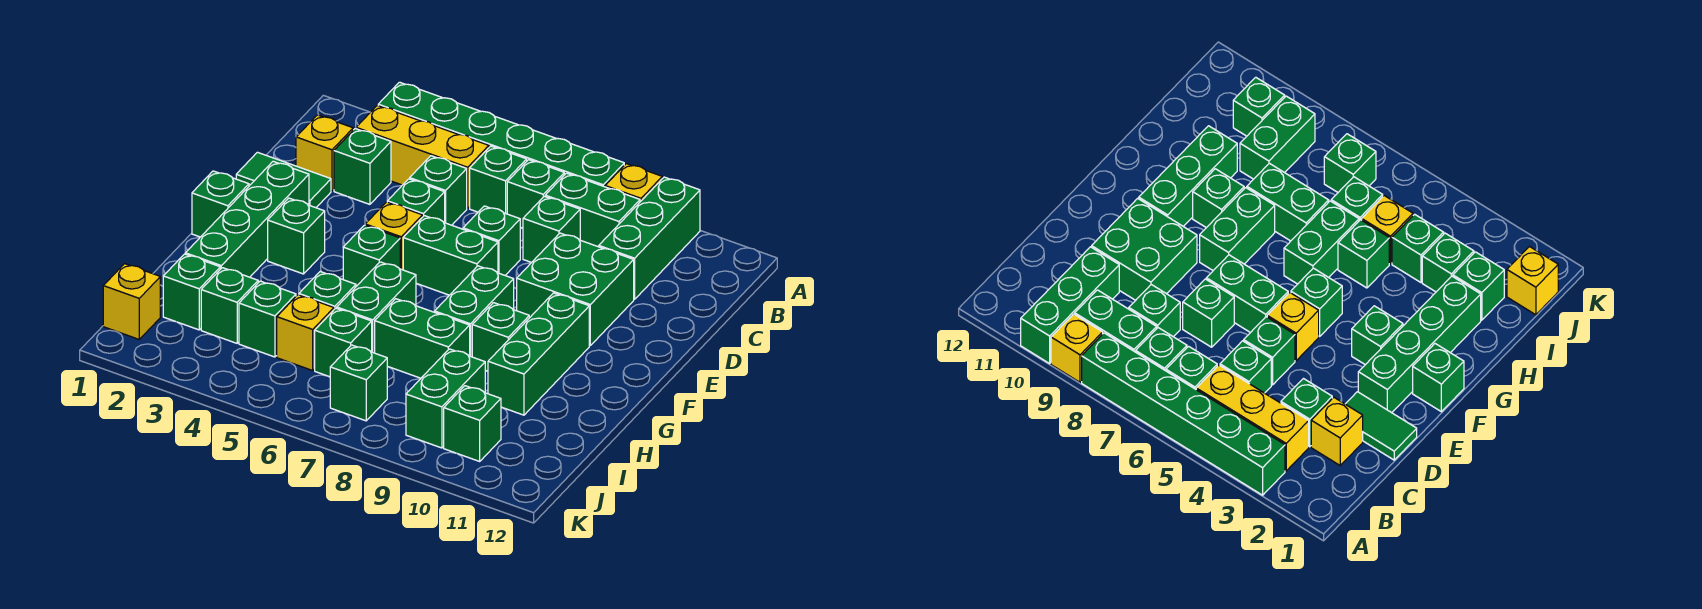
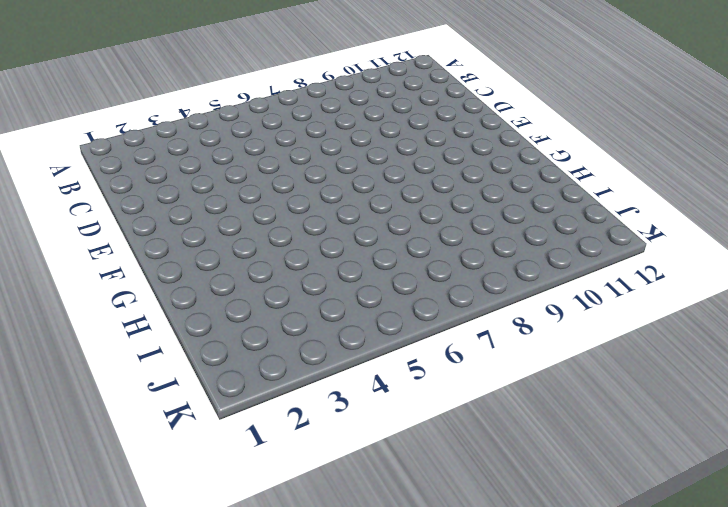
none -> green 1x6 brick [378,82,624,187]
none -> yellow 1x1 brick [605,164,662,202]
none -> green 1x3 brick [599,177,700,299]
none -> yellow 1x3 brick [356,105,489,208]

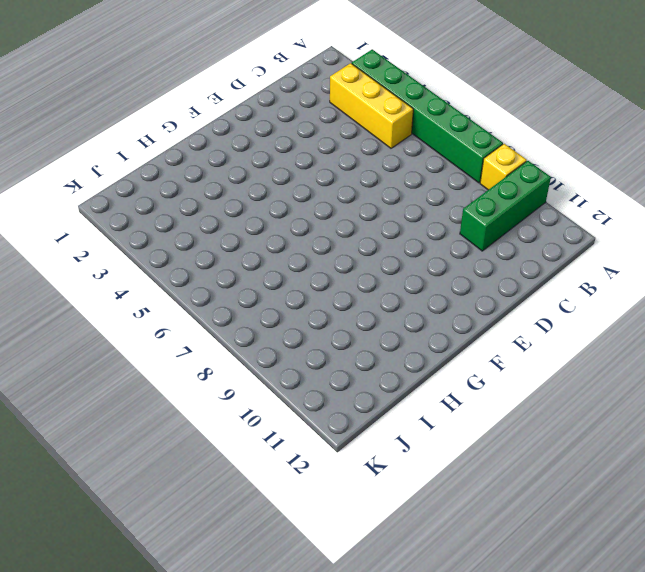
none -> green 1x1 brick [470,146,527,214]
none -> green 1x1 brick [507,160,564,228]
none -> green 1x2 brick [545,173,640,247]
none -> yellow 1x1 brick [296,115,353,191]

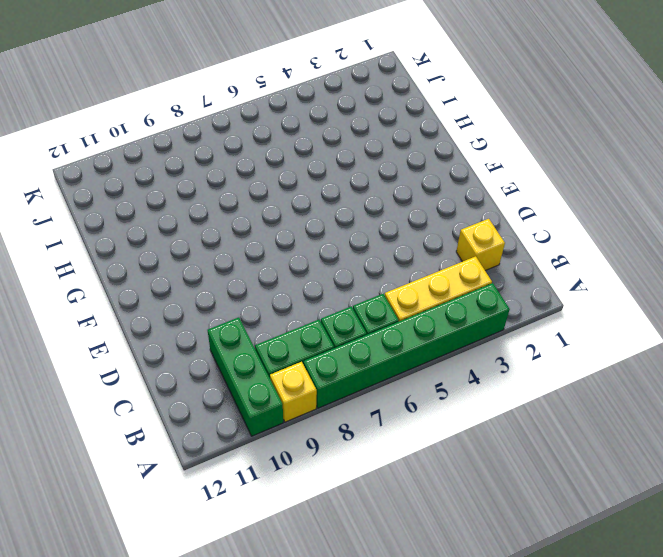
none -> green 1x1 brick [334,129,391,204]
none -> green 1x1 brick [410,156,467,225]
none -> green 1x1 brick [523,196,580,262]
none -> green 1x2 tile [236,152,331,208]

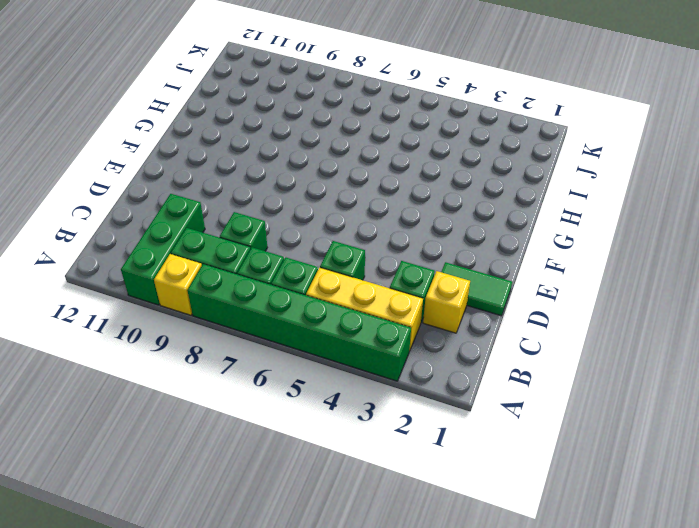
none -> green 1x1 brick [387,179,445,223]
none -> green 1x1 brick [463,206,520,275]
none -> green 2x2 brick [517,233,634,345]
none -> green 1x4 brick [185,161,309,277]

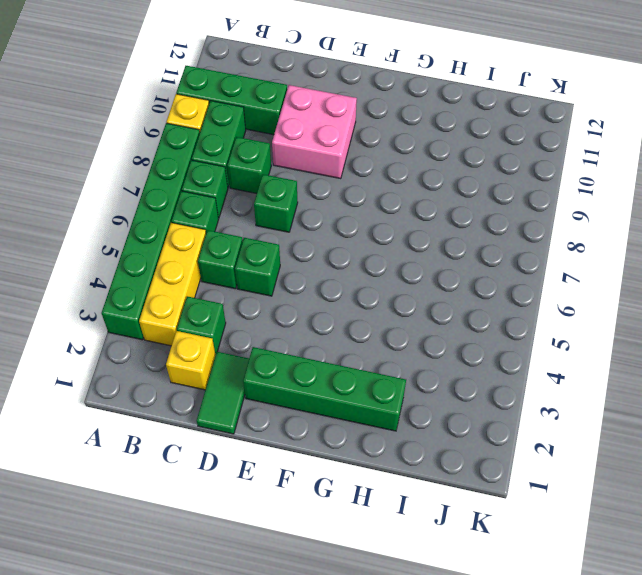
pink 2x2 brick [272,85,357,179] -> green 2x2 brick [517,233,634,345]
none -> yellow 1x1 brick [365,202,422,270]
none -> green 1x2 brick [403,216,498,295]
none -> green 1x1 brick [192,171,249,237]
none -> green 1x1 brick [268,198,325,274]

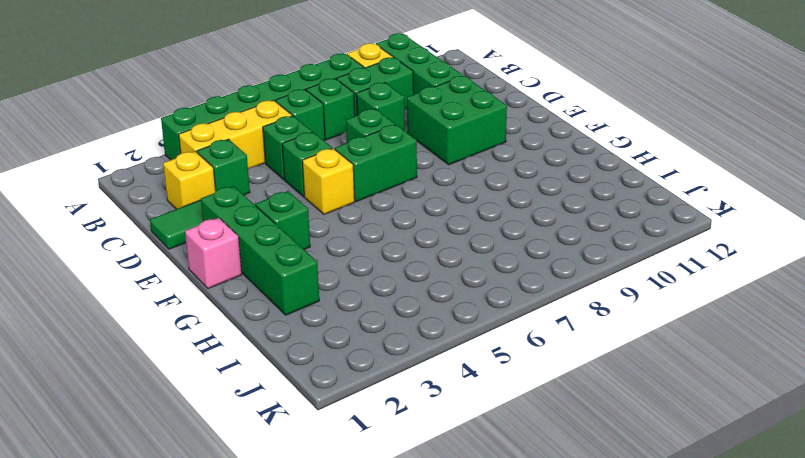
pink 1x1 brick [185,218,242,289] -> green 1x1 brick [192,171,249,237]
none -> green 1x1 brick [343,225,400,286]
none -> green 1x2 brick [435,266,514,357]
none -> green 1x3 brick [488,293,589,415]
none -> green 1x2 brick [337,262,416,353]

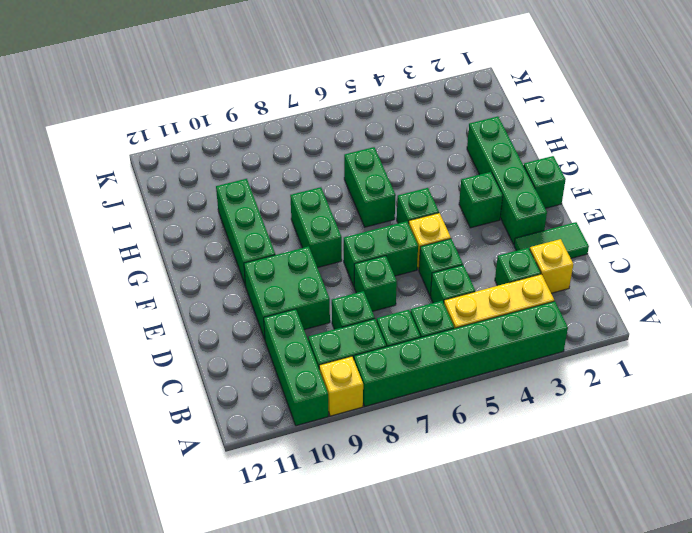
none -> green 1x1 brick [472,303,529,371]
none -> green 1x1 brick [299,272,356,309]
none -> green 1x2 brick [375,299,470,378]
none -> green 1x1 brick [163,254,220,330]

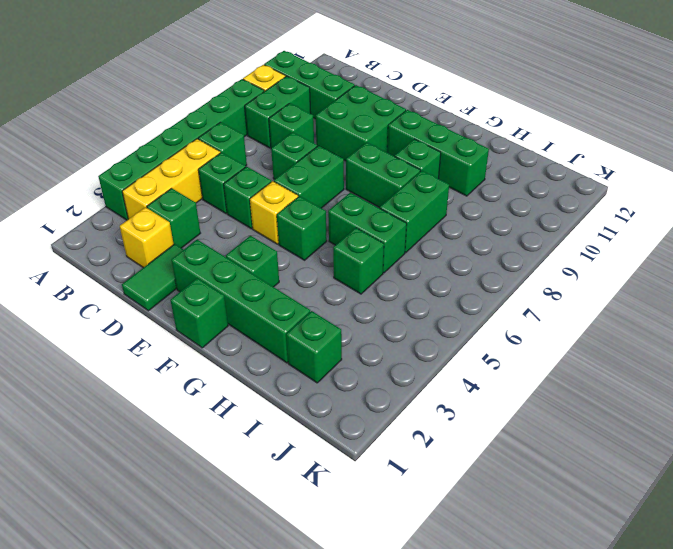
none -> green 1x1 brick [507,160,564,228]
none -> green 1x1 brick [201,268,258,343]
none -> green 1x1 brick [239,281,296,357]
none -> yellow 1x1 brick [277,295,334,370]

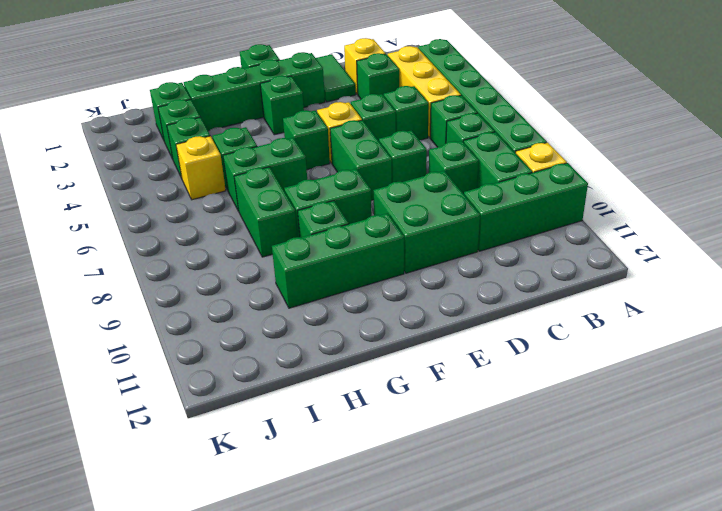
none -> green 1x1 brick [315,308,372,377]
none -> green 1x2 brick [406,349,485,448]
none -> yellow 1x1 brick [103,264,160,339]
none -> green 1x1 brick [330,345,387,421]

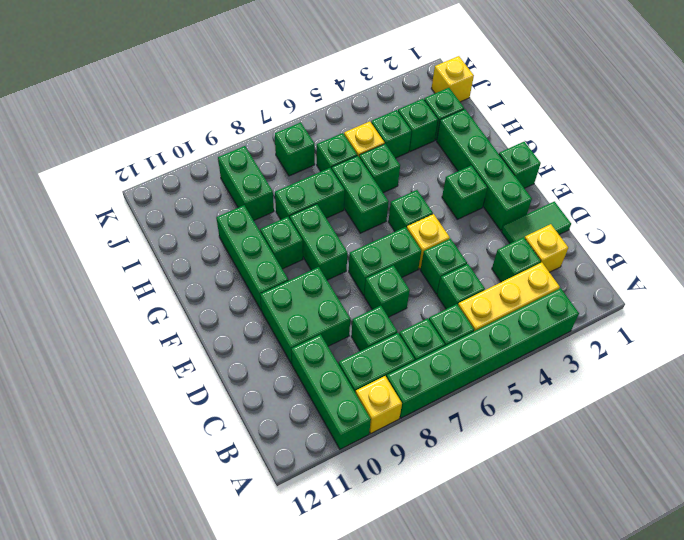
none -> green 1x1 brick [444,386,501,461]

